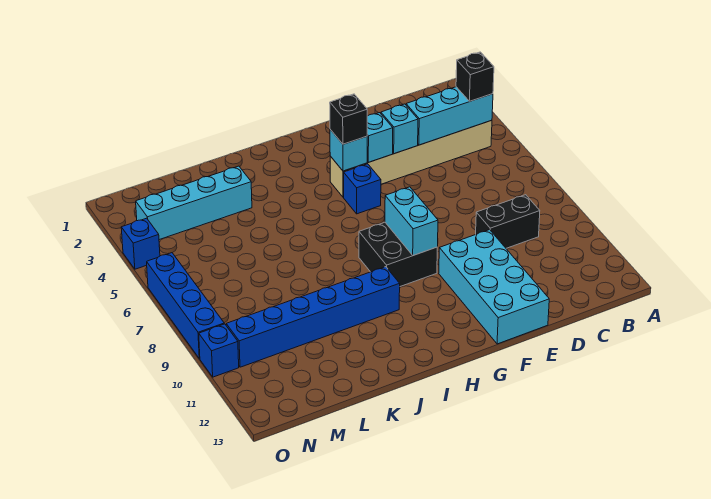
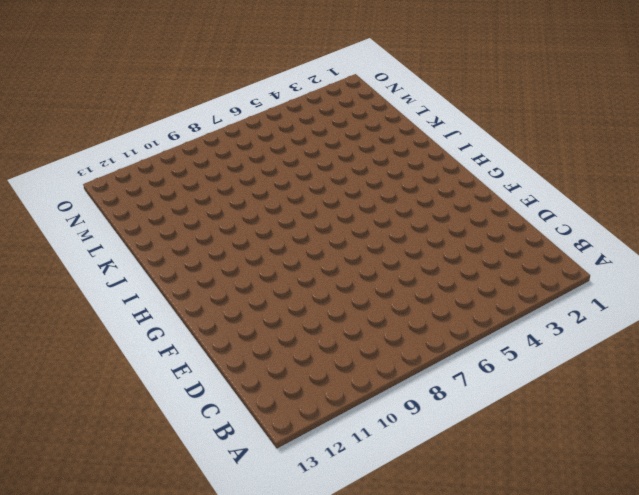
none -> tan 1x6 brick [330,120,492,197]
none -> black 1x2 brick [476,195,540,248]
none -> cyan 2x4 brick [439,230,549,344]

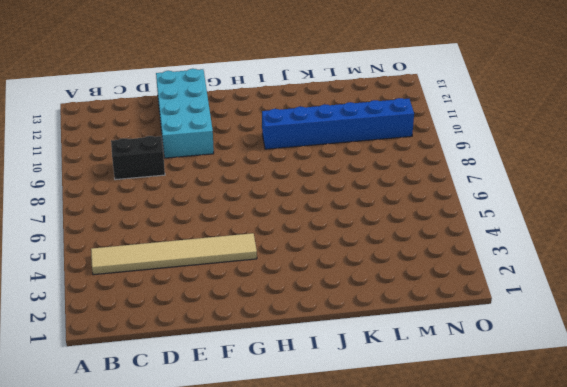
tan 1x6 tile [91,233,257,275] -> tan 1x6 brick [330,120,492,197]
none -> blue 1x1 brick [344,164,381,214]
none -> black 2x2 brick [359,222,437,286]
none -> cyan 1x4 brick [136,166,252,240]

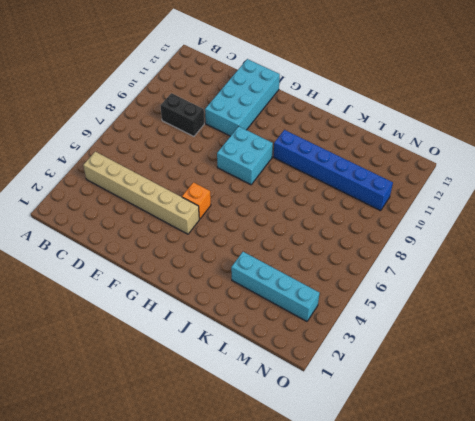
orange 1x1 brick [182,182,211,219] -> blue 1x1 brick [344,164,381,214]
cyan 2x2 brick [217,126,273,185] -> black 2x2 brick [359,222,437,286]
none -> blue 1x1 brick [121,218,160,269]
none -> blue 1x4 brick [147,253,224,359]
none -> blue 1x1 brick [199,324,239,377]

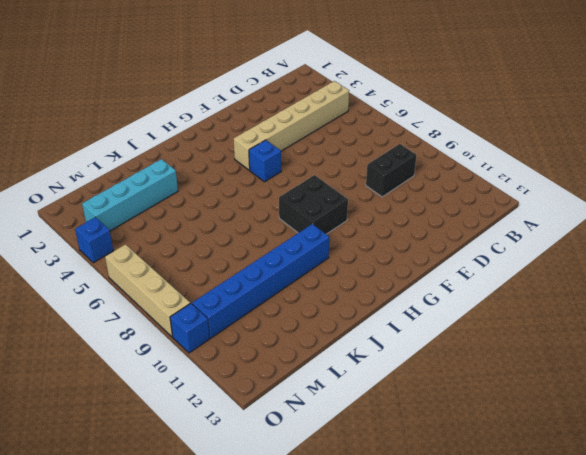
tan 1x4 brick [105,244,190,337] -> blue 1x4 brick [147,253,224,359]
none -> cyan 2x4 brick [439,230,549,344]
none -> cyan 1x3 brick [406,87,493,145]
none -> cyan 1x1 brick [381,104,418,154]

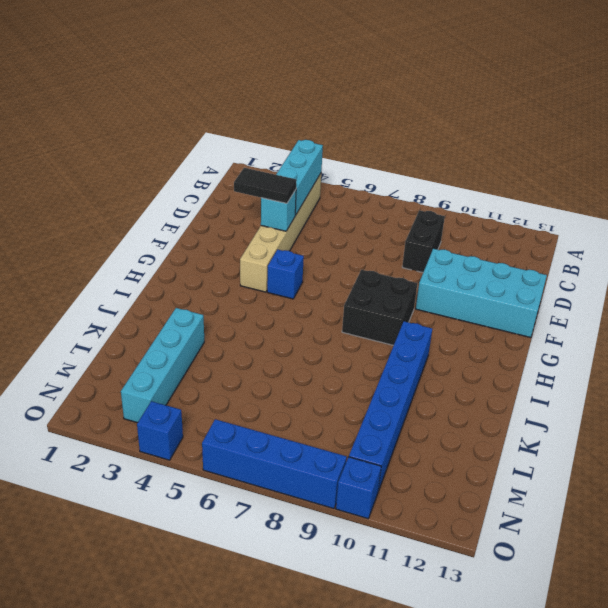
black 1x2 tile [234,168,297,203] -> none
none -> cyan 1x1 brick [367,113,393,162]
none -> cyan 1x1 brick [330,130,367,171]
none -> cyan 1x2 brick [385,187,438,255]

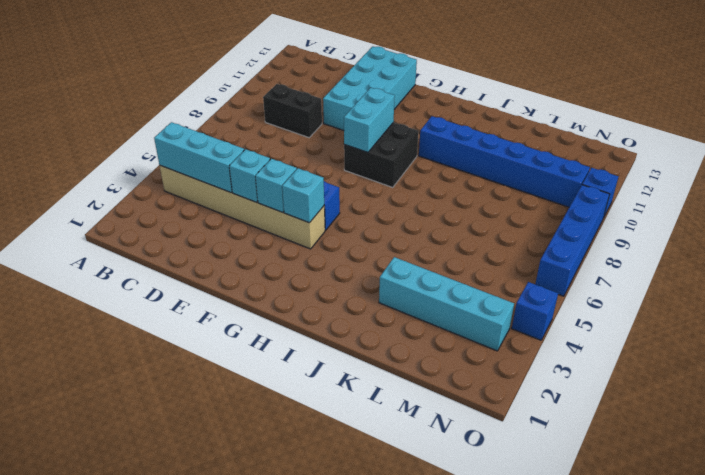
none -> black 1x1 brick [456,52,494,101]
none -> black 1x1 brick [330,94,367,144]

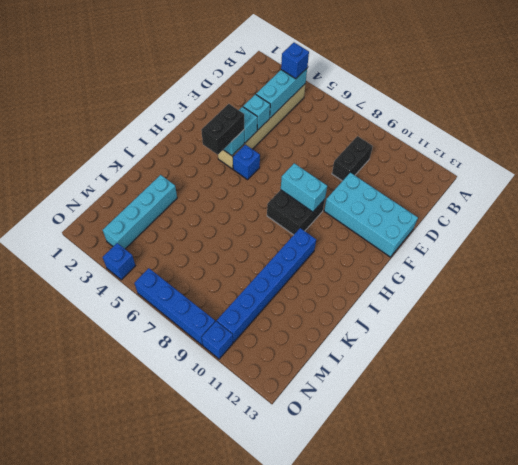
blue 1x1 brick [281,43,309,79] -> black 1x1 brick [456,52,494,101]
black 1x2 brick [201,104,244,155] -> black 1x1 brick [330,94,367,144]

